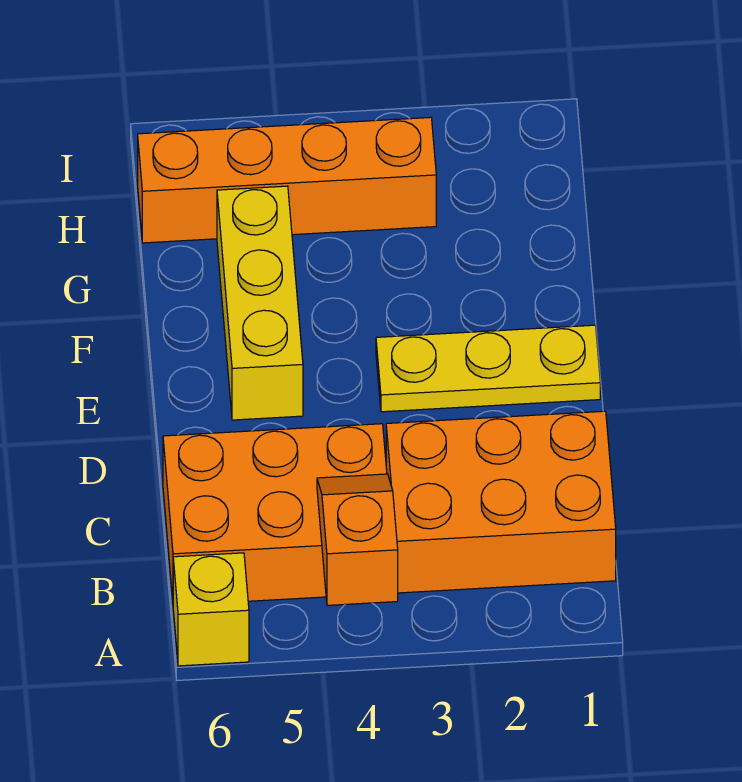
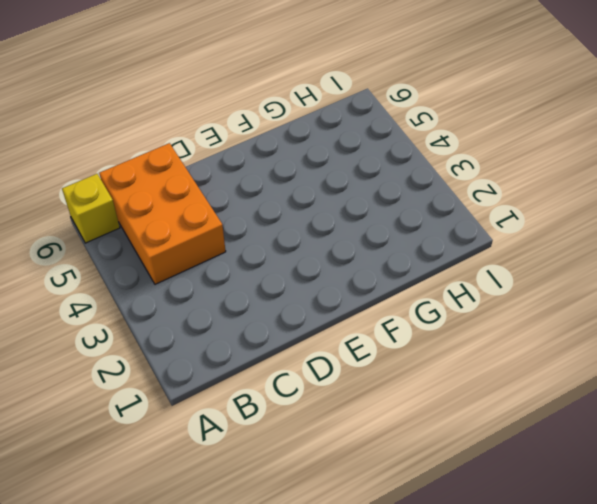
none -> orange 2x3 brick [386,411,616,593]
none -> yellow 1x3 plate [376,325,600,412]

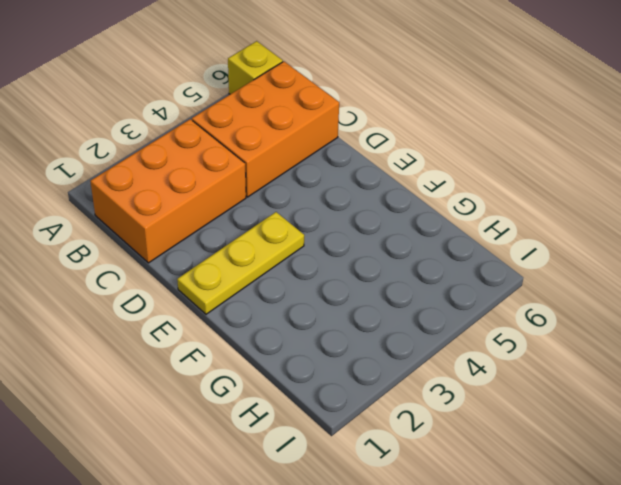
none -> yellow 1x3 brick [217,186,303,420]
none -> orange 1x4 brick [138,117,436,243]

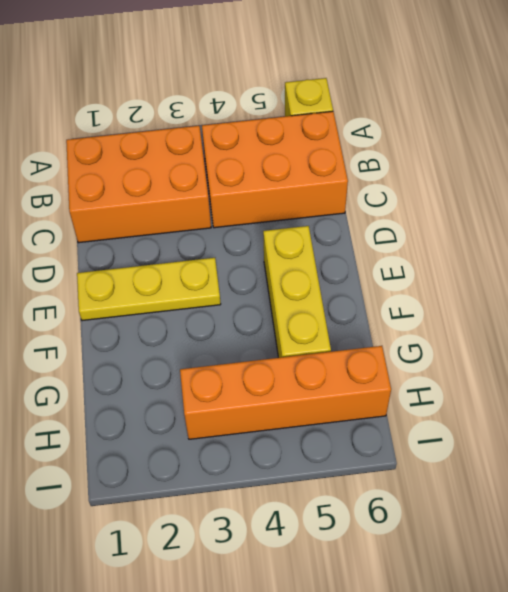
none -> orange 1x2 slope [317,474,398,605]

